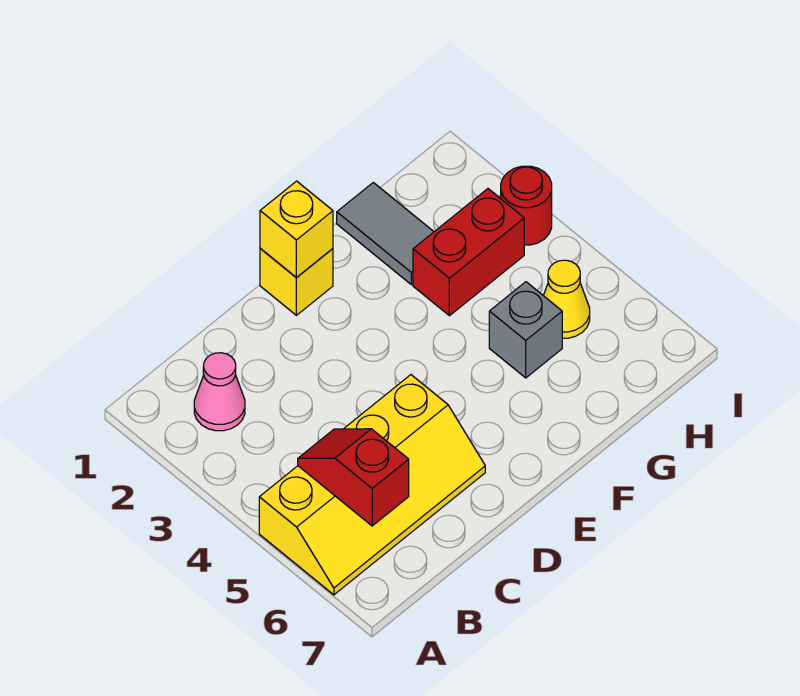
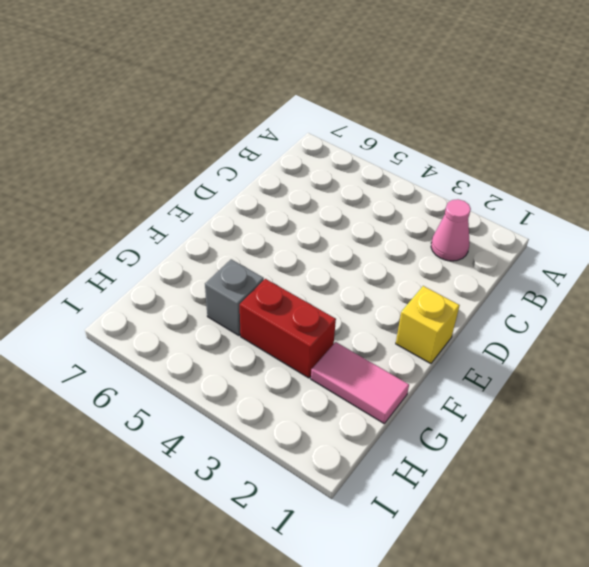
pink 1x2 tile [311,342,409,423] -> grey 1x2 tile [337,182,434,284]
red 1x2 brick [240,279,336,378] -> red 1x2 brick turned to [413,189,524,316]
none -> yellow 2x4 slope [259,375,485,595]
none -> yellow 1x1 cone [543,260,590,338]

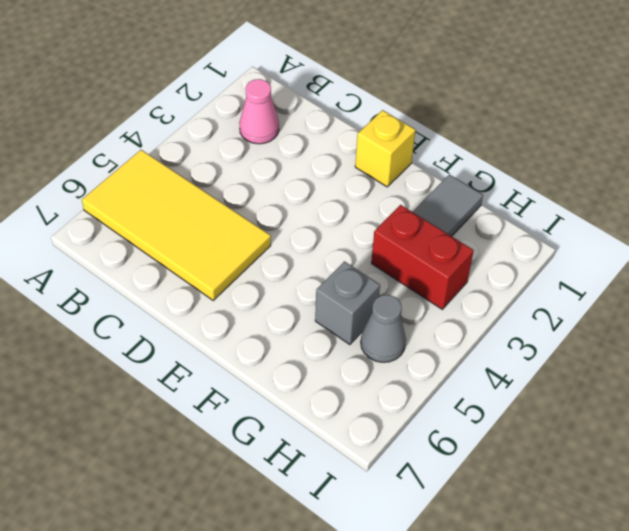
yellow 2x4 tile [82,150,271,300] -> yellow 2x4 slope [259,375,485,595]
grey 1x1 cone [361,295,406,362] -> yellow 1x1 cone [543,260,590,338]
none -> red 1x1 round brick [501,166,552,245]
none -> red 1x2 slope [298,429,409,526]

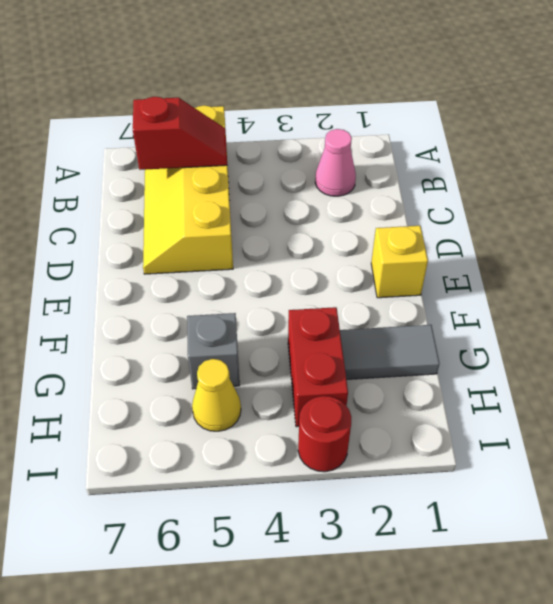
none -> yellow 1x1 brick [260,181,333,278]

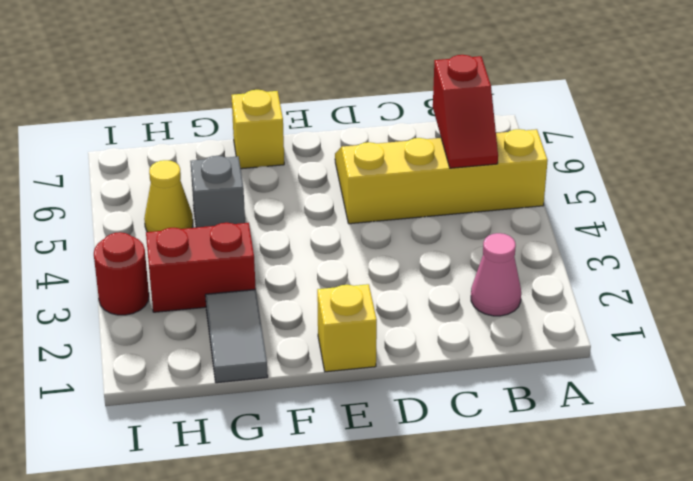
yellow 1x1 brick [232,90,284,169] -> yellow 1x1 brick moved to [260,181,333,278]

